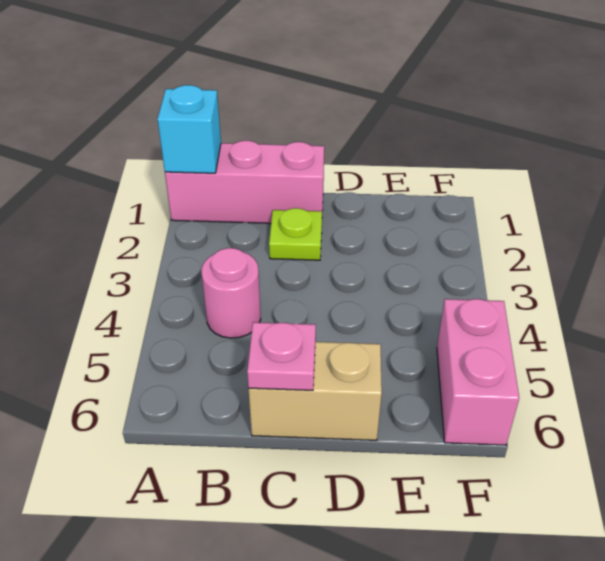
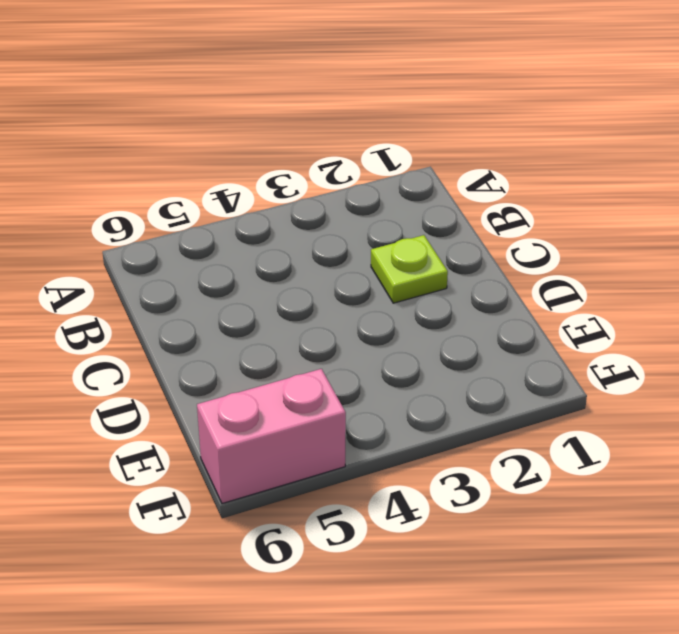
none -> pink 1x3 brick [165,141,324,223]
none -> pink 1x1 round brick [201,248,261,338]

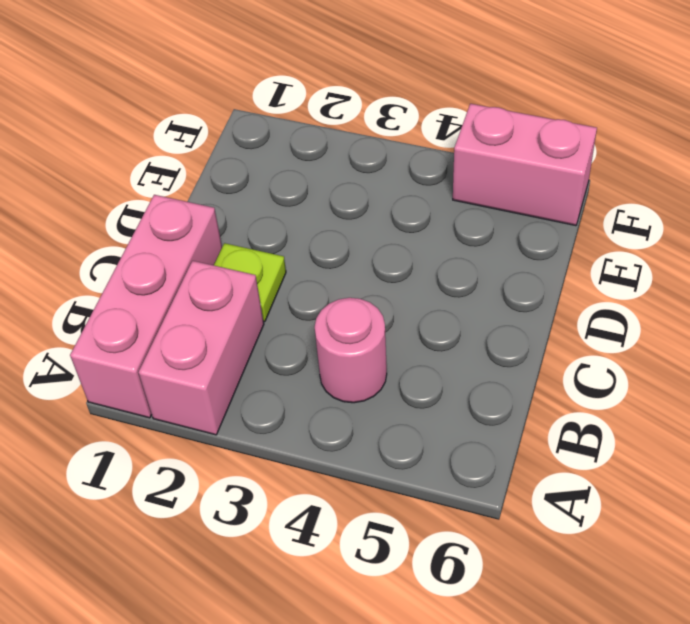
pink 1x2 brick [139,261,264,435] -> none
none -> tan 1x2 brick [248,342,382,440]
none -> cyan 1x1 brick [157,85,221,173]

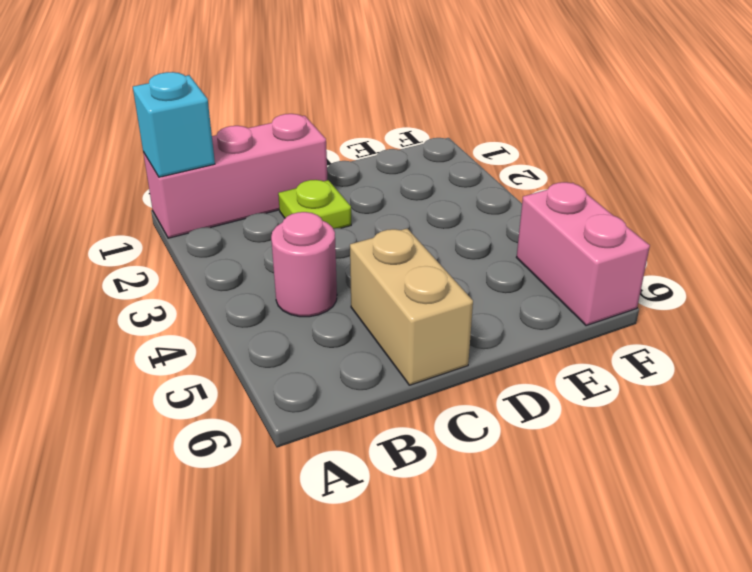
tan 1x2 brick [350,228,473,385] -> tan 1x2 brick turned to [248,342,382,440]
none -> pink 1x1 plate [247,322,316,390]

